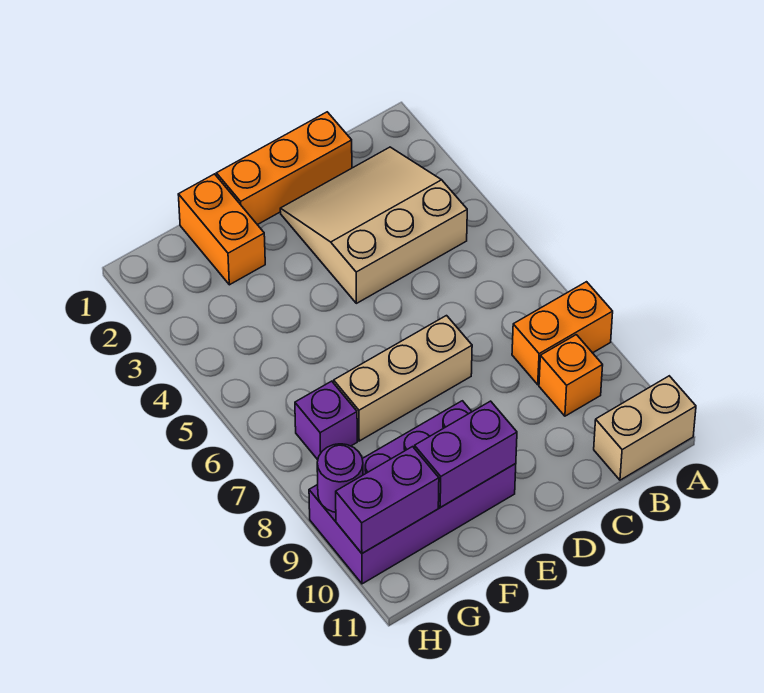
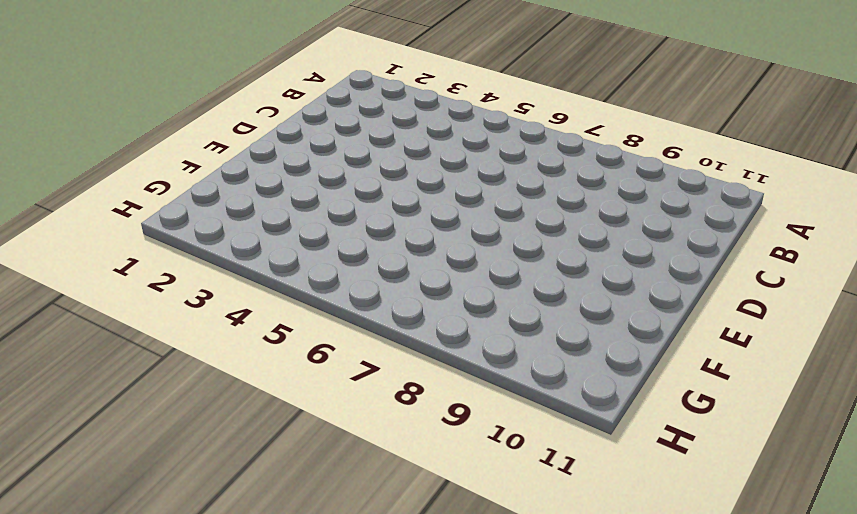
none -> orange 1x2 brick [512,282,613,385]
none -> tan 1x2 brick [594,376,696,480]
none -> tan 3x3 slope [280,147,467,303]

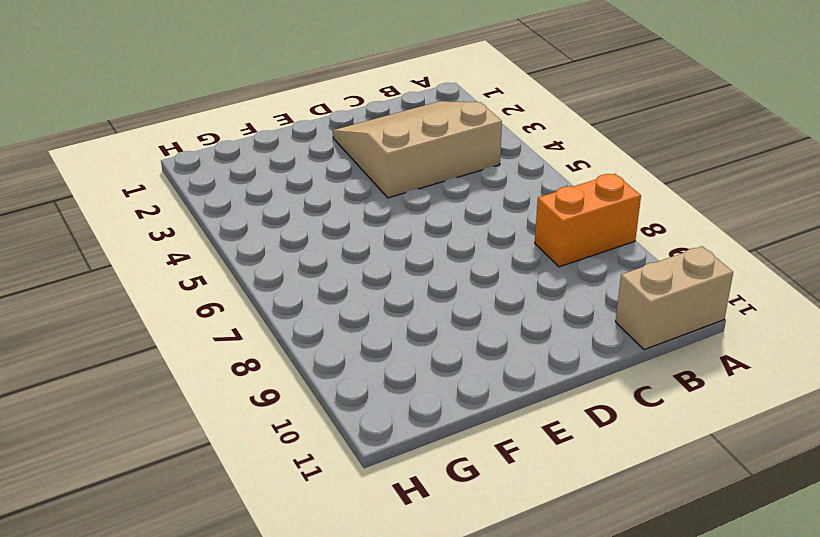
none -> orange 1x1 brick [539,335,603,416]
none -> orange 1x3 brick [216,112,352,225]
none -> tan 1x3 brick [334,316,472,441]

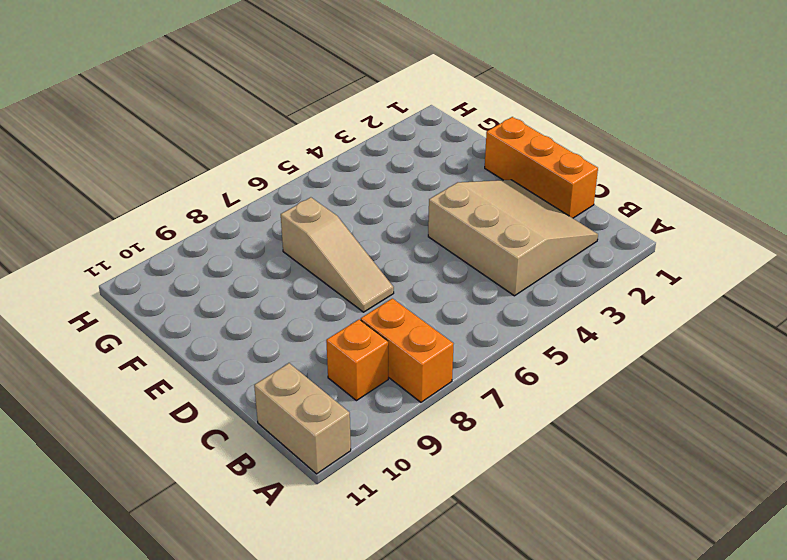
tan 1x3 slope [281,197,394,312] -> tan 1x3 brick [334,316,472,441]
none -> purple 2x4 brick [309,401,516,584]
none -> orange 1x2 brick [178,174,265,285]
none -> purple 1x1 brick [295,381,357,460]

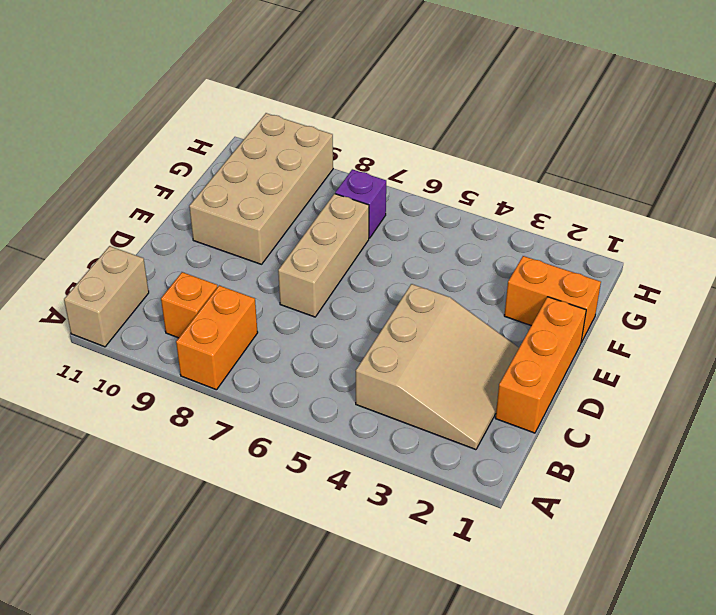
tan 2x4 brick [189,113,333,264] -> purple 2x4 brick [309,401,516,584]
none -> purple 1x2 brick [414,401,517,507]
none -> purple 1x2 brick [336,447,439,553]
none -> purple 1x1 round brick [317,444,363,512]

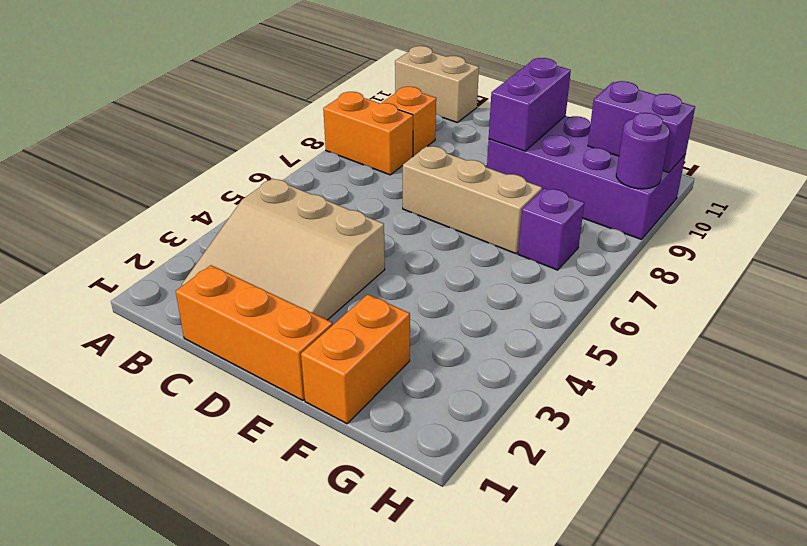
purple 1x2 brick [489,58,571,151] -> purple 1x2 brick turned to [414,401,517,507]

